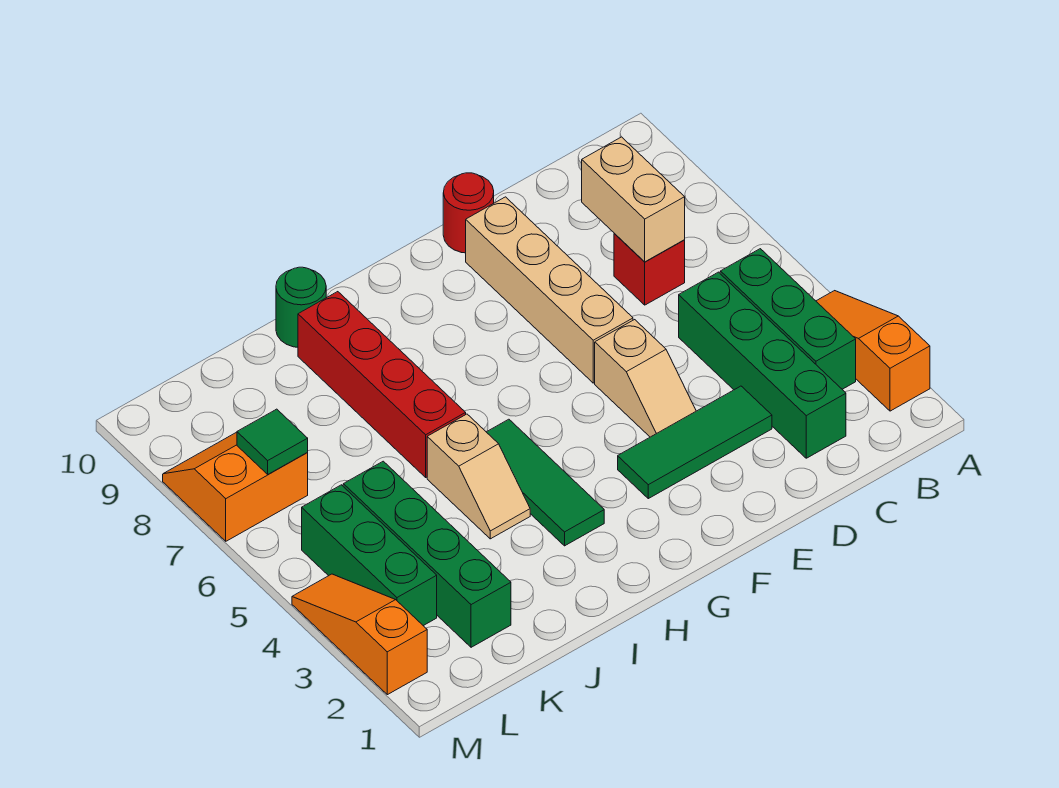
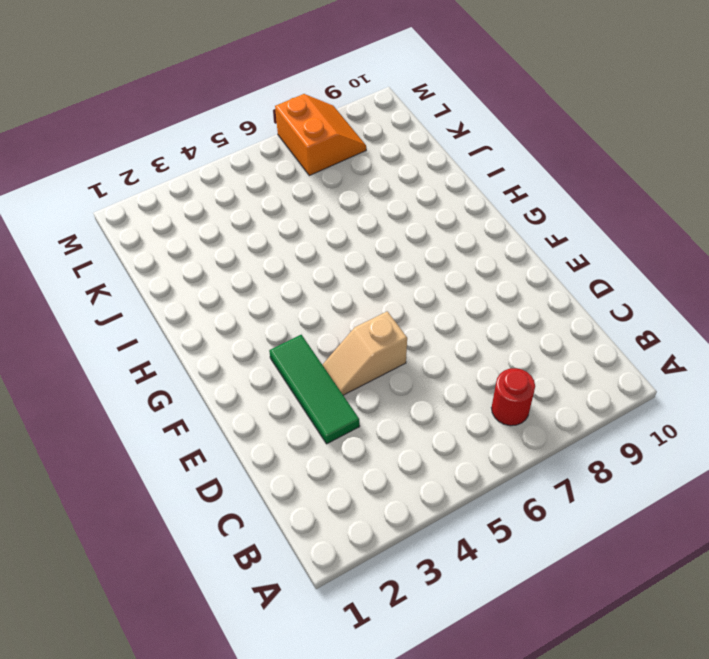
red 1x1 round brick [491,368,535,426] -> red 1x1 round brick moved to [443,173,494,253]
none -> orange 1x3 slope [816,291,930,411]
none -> green 1x3 brick [720,249,856,389]
none -> green 1x4 brick [679,272,846,458]

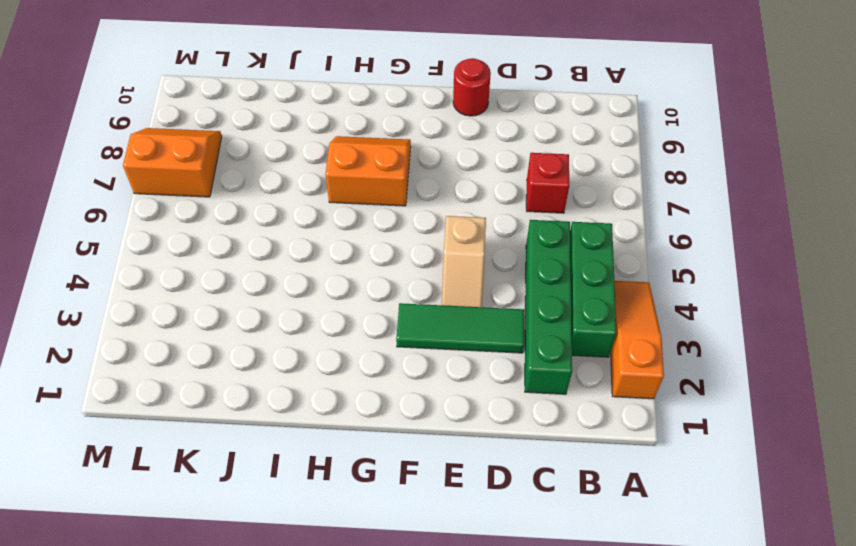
orange 2x2 slope [325,136,411,206] -> none
none -> tan 1x4 brick [466,197,633,383]
none -> green 1x3 tile [487,419,604,546]
none -> tan 1x2 slope [427,414,530,539]

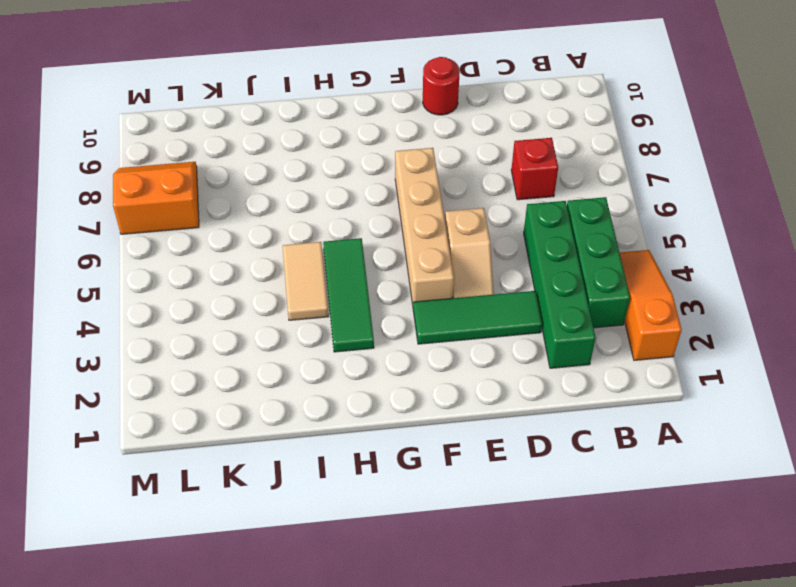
tan 1x4 brick [395,148,454,304] -> tan 1x4 brick moved to [466,197,633,383]
tan 1x2 tile [283,242,328,320] -> tan 1x2 slope [427,414,530,539]
none -> red 1x4 brick [298,292,466,477]
none -> green 1x1 round brick [276,267,326,347]
none -> green 1x4 brick [343,461,511,647]

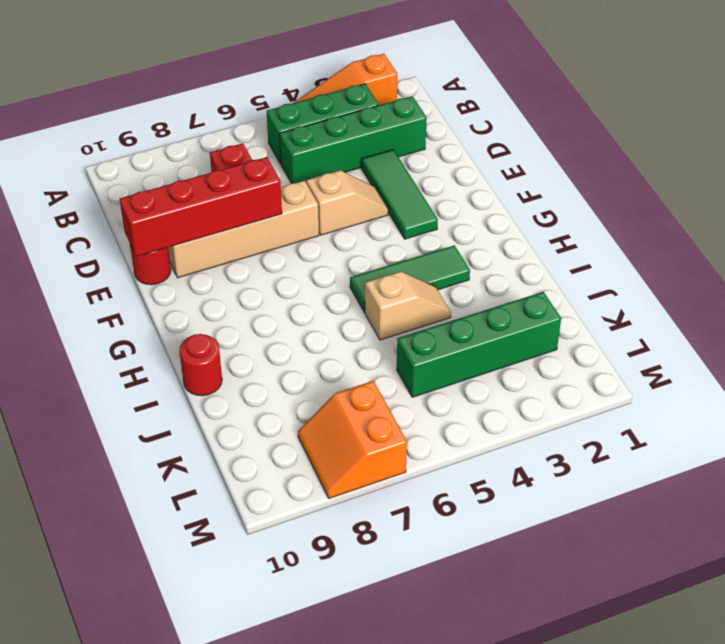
red 1x4 brick [120,157,282,256] -> red 1x4 brick moved to [298,292,466,477]
red 1x1 round brick [179,334,222,396] -> green 1x1 round brick [276,267,326,347]
none -> green 1x3 brick [302,485,437,626]
none -> orange 1x3 slope [292,574,427,695]
none -> tan 1x2 brick [582,137,685,262]

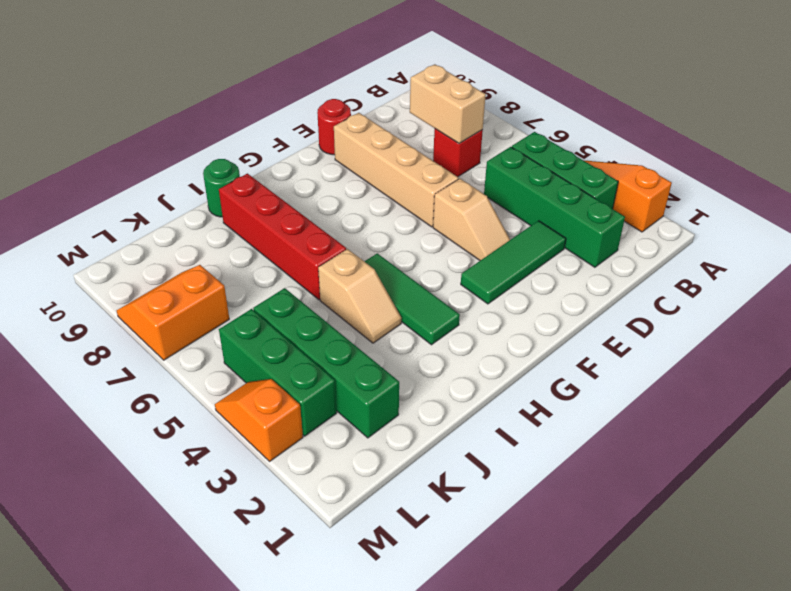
orange 1x2 slope [215,379,303,461] -> orange 1x3 slope [292,574,427,695]
none -> green 1x1 tile [237,409,308,474]

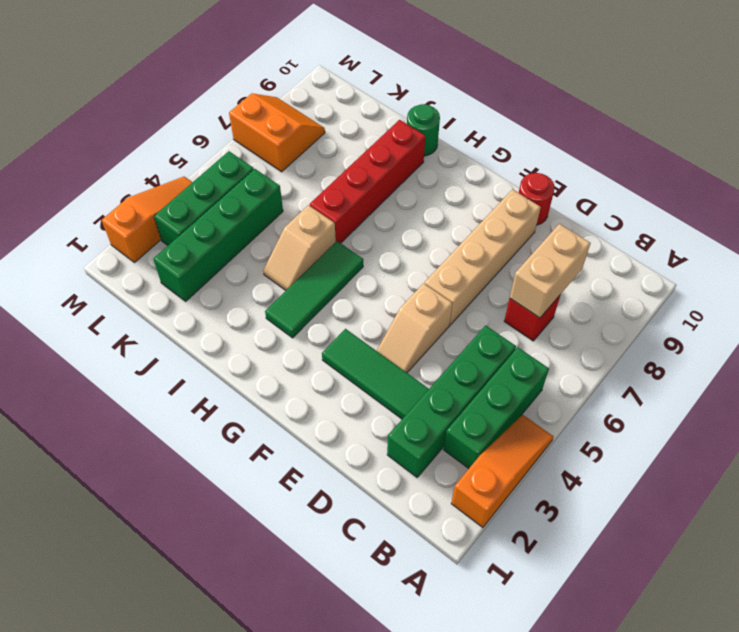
none -> green 1x1 tile [237,409,308,474]

